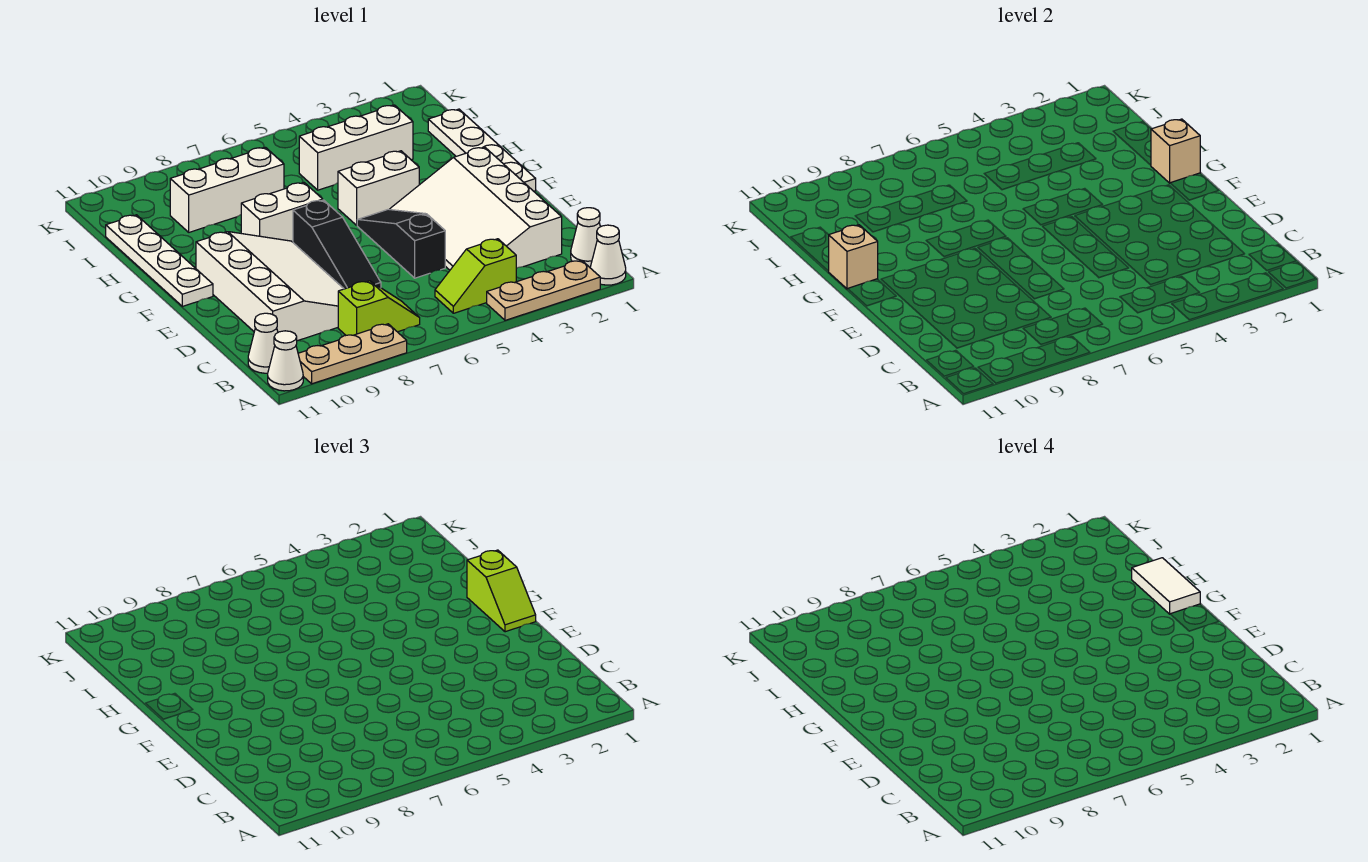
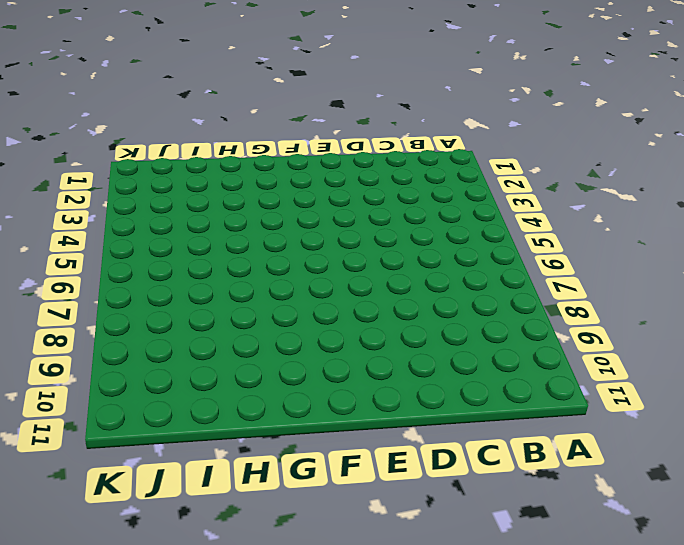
none -> white 1x1 cone [590,225,626,285]
none -> tan 1x3 plate [487,260,600,320]
none -> tan 1x3 plate [298,324,407,384]

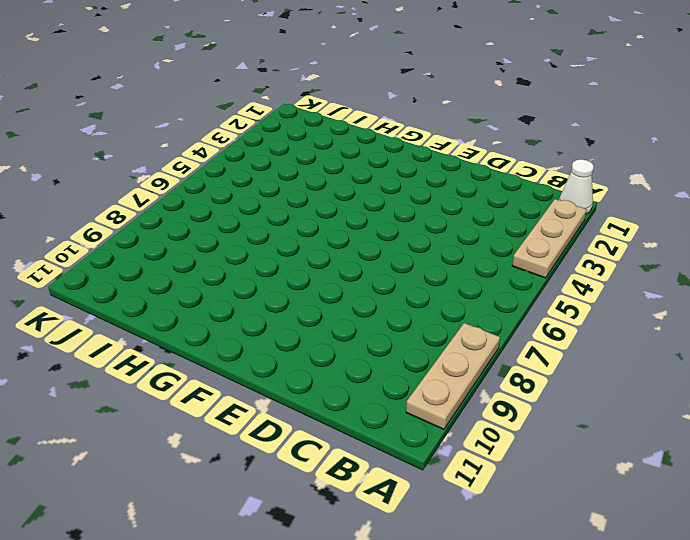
none -> white 1x1 cone [268,331,303,391]
none -> white 1x1 cone [571,208,600,267]
none -> lime 1x2 slope [435,239,516,313]

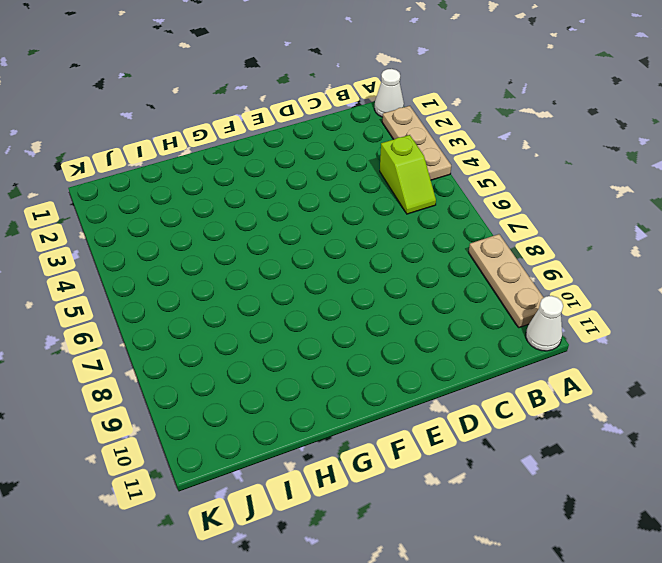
none -> white 1x1 cone [571,208,600,267]
none -> lime 1x2 slope [338,281,420,335]
none -> white 1x1 cone [248,313,278,373]

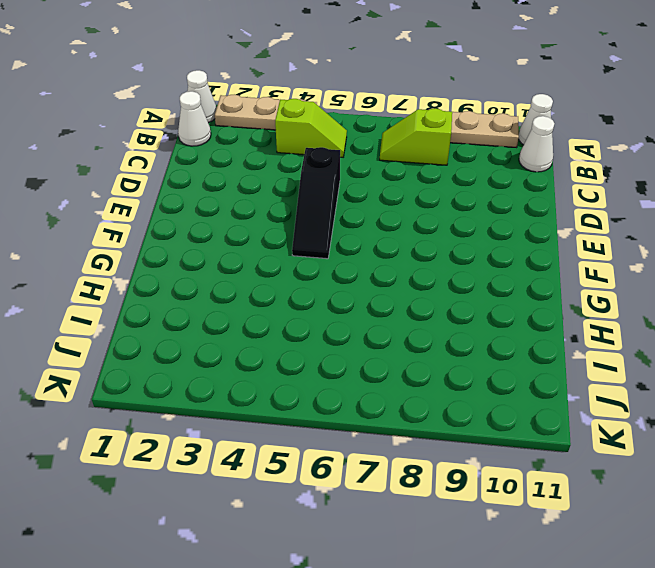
none -> white 3x4 slope [390,147,562,270]
none -> white 3x4 slope [196,232,344,341]
none -> black 1x3 slope [293,200,381,289]

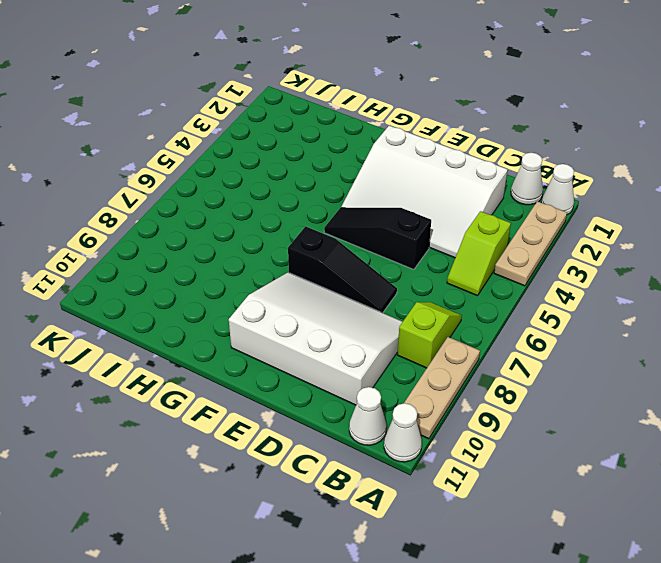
none -> white 1x4 plate [428,109,536,191]
none -> white 1x4 plate [106,215,213,306]
none -> white 1x2 brick [338,151,419,225]

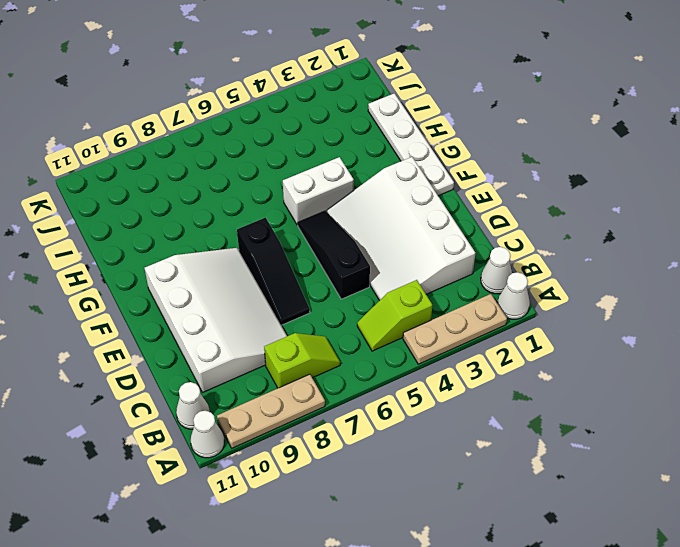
none -> white 1x4 plate [106,215,213,306]
none -> white 1x2 brick [241,183,323,242]
none -> white 1x3 brick [299,105,413,190]

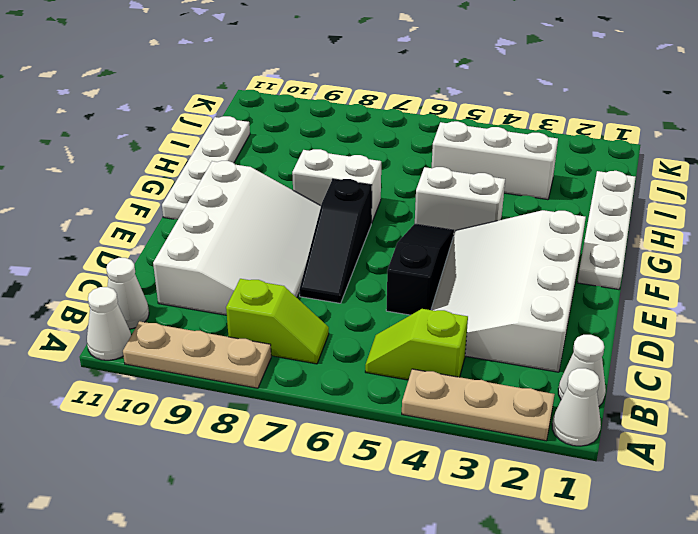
none -> white 1x3 brick [170,147,284,232]
none -> tan 1x1 brick [1151,119,1200,183]
none -> tan 1x1 brick [828,225,878,289]

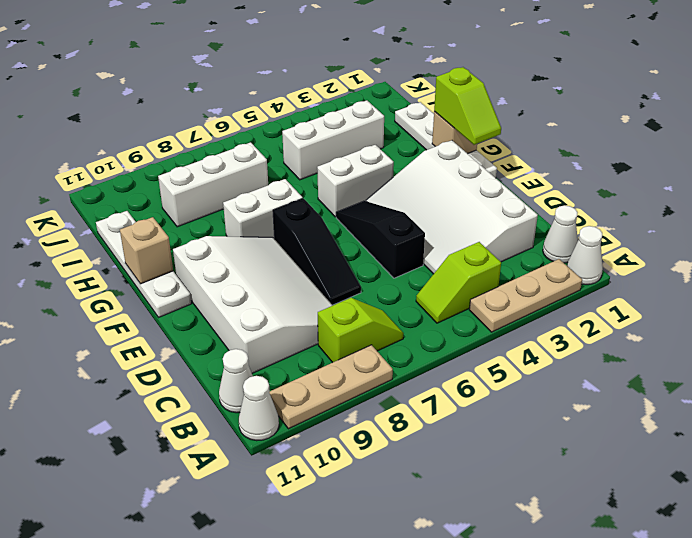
none -> white 1x2 tile [1132,558,1200,614]

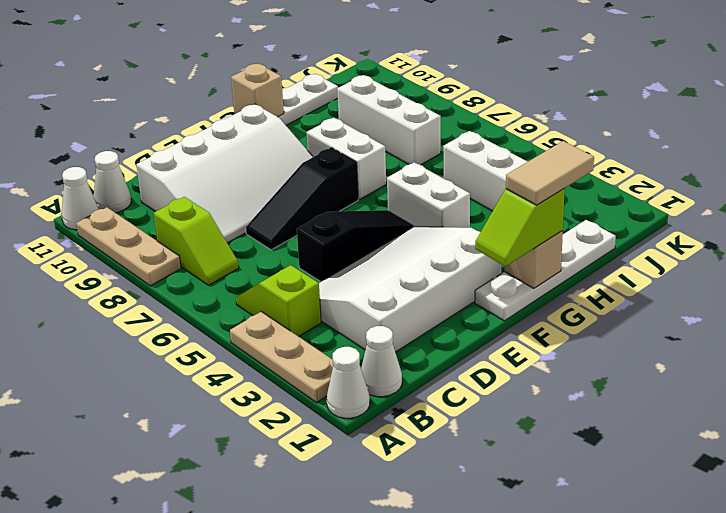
tan 1x2 tile [506,141,594,205] -> white 1x2 tile [1132,558,1200,614]

